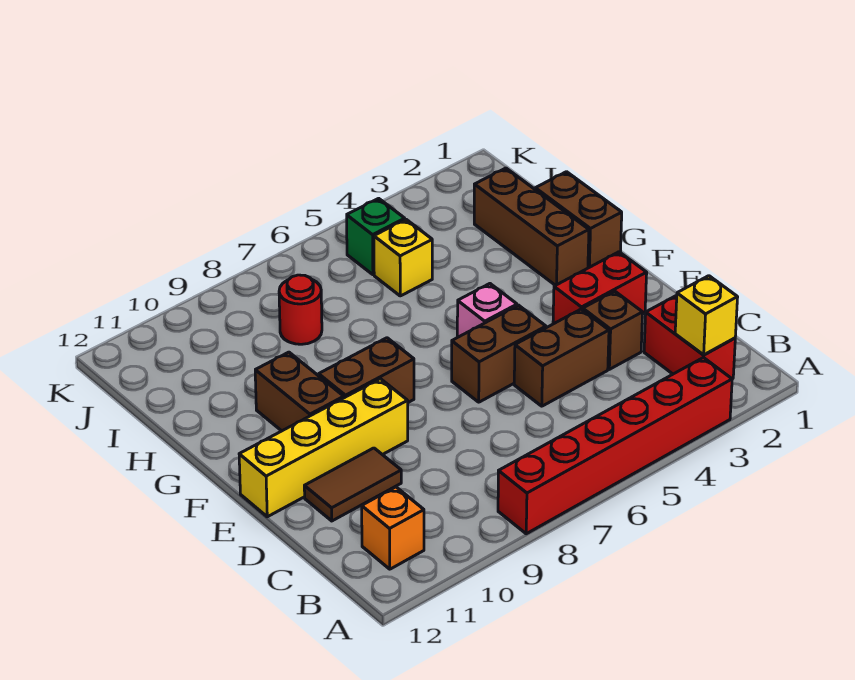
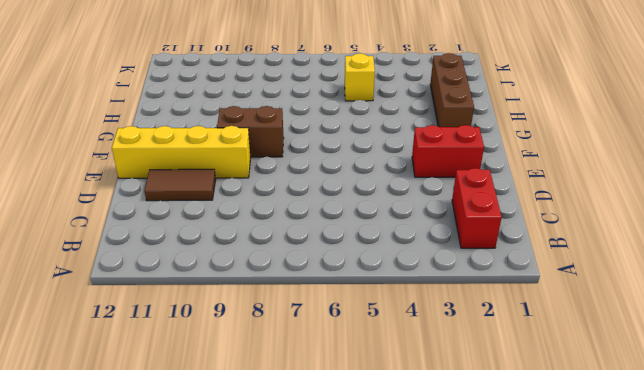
none -> red 1x6 brick [498,357,732,534]
none -> orange 1x1 brick [362,487,424,569]
none -> brown 1x1 brick [583,291,643,369]

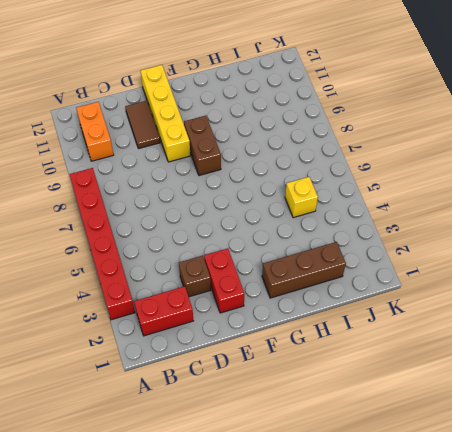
orange 1x2 brick [76,102,114,161] -> orange 1x1 brick [362,487,424,569]
none -> brown 1x2 brick [514,309,609,406]
none -> brown 1x2 brick [452,305,546,402]
none -> pink 1x1 brick [457,284,517,337]

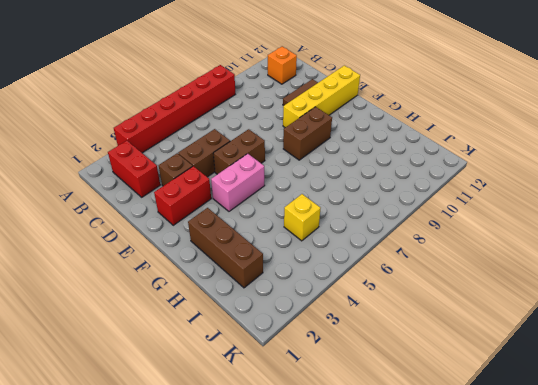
pink 1x2 brick [211,154,265,211] -> pink 1x1 brick [457,284,517,337]
none -> brown 1x2 brick [255,352,344,431]
none -> brown 1x2 brick [535,172,622,268]
none -> red 1x1 round brick [279,275,322,344]

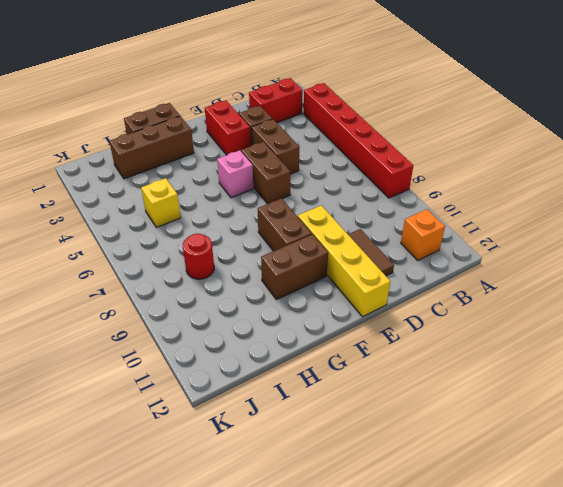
none -> green 1x1 brick [347,198,405,275]
none -> yellow 1x1 brick [675,276,738,355]

